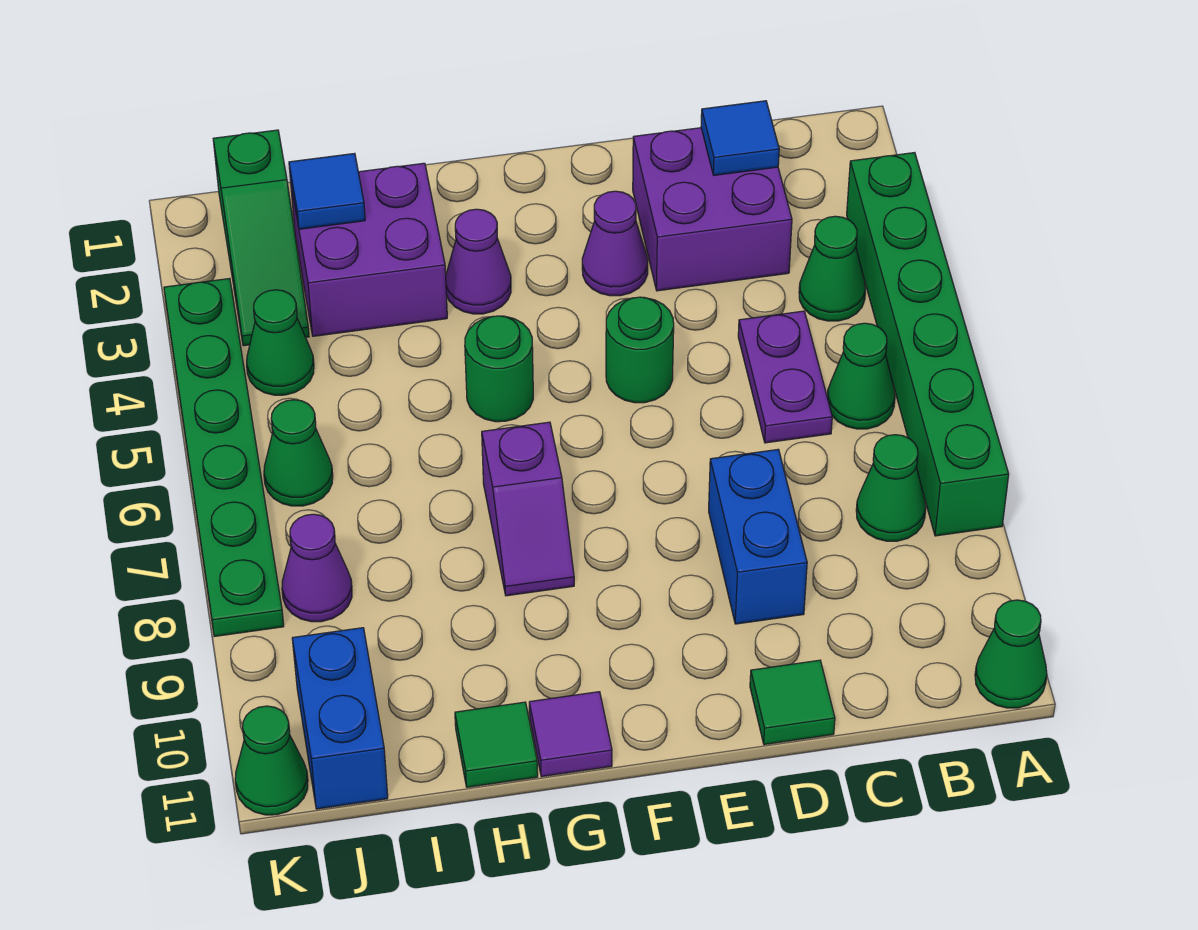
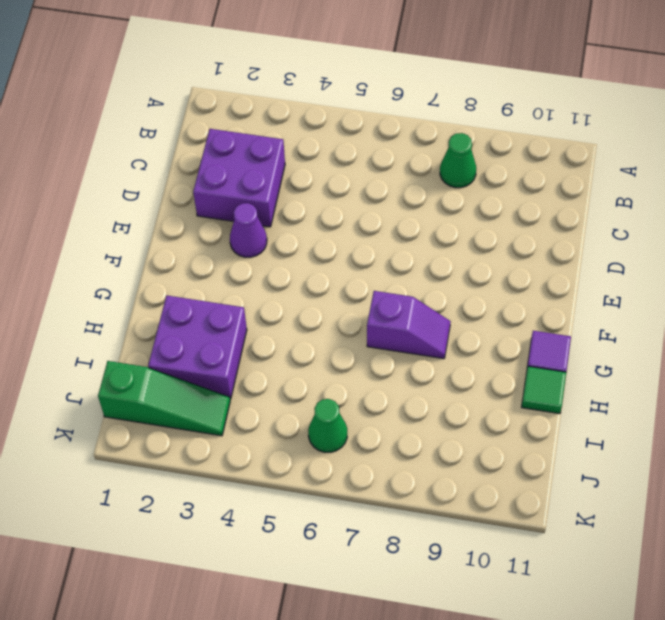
none -> green 1x6 brick [847,153,1009,536]
none -> green 1x1 cone [975,600,1047,708]
none -> green 1x1 cone [799,216,865,321]

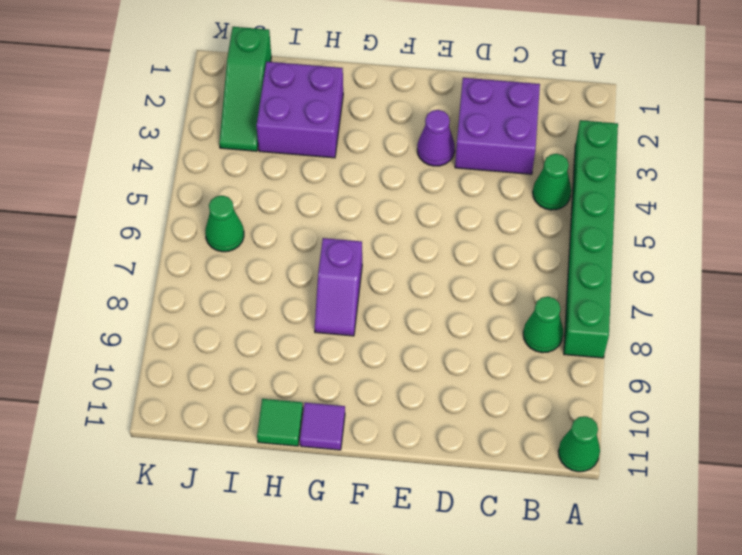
none -> green 1x1 cone [827,323,895,429]
none -> purple 1x2 plate [738,311,832,443]
none -> blue 1x2 brick [709,449,807,624]

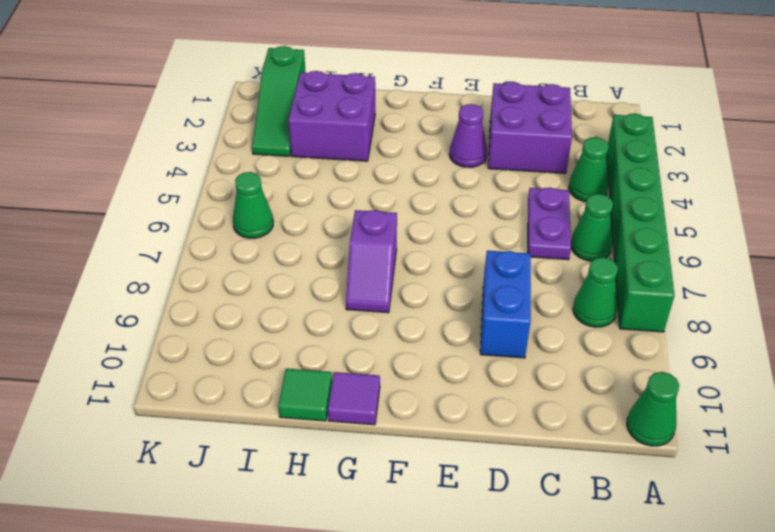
none -> green 1x1 tile [750,660,835,745]
none -> green 1x1 round brick [606,297,674,403]
none -> purple 1x1 cone [446,209,511,314]

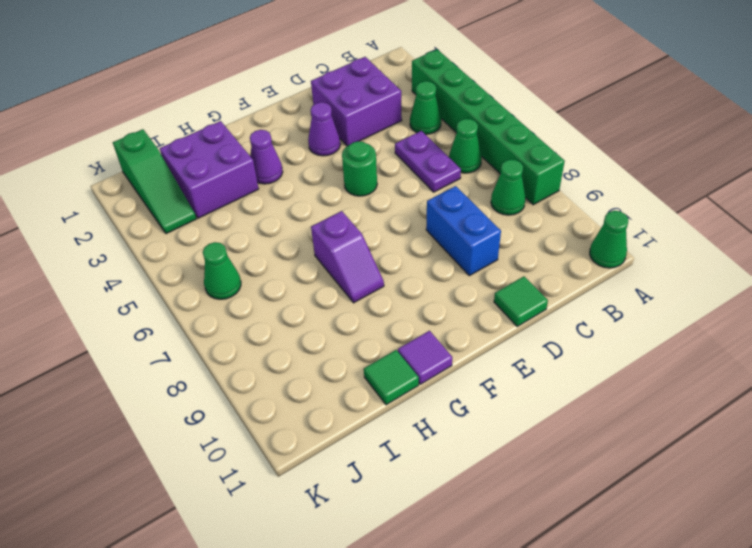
none -> green 1x1 round brick [465,316,533,422]
none -> green 1x1 cone [247,290,314,395]
none -> purple 1x1 cone [282,514,352,622]

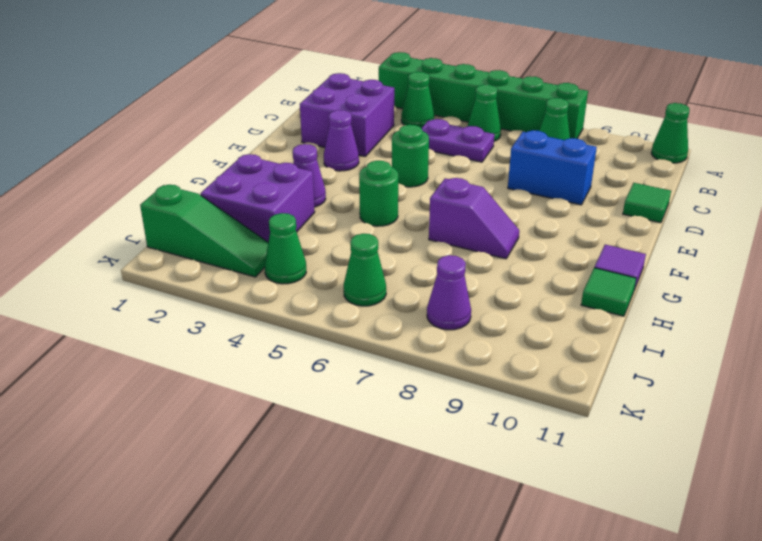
none -> blue 1x2 brick [292,628,388,809]
none -> green 1x6 plate [164,278,284,637]
none -> green 1x1 cone [235,706,308,815]

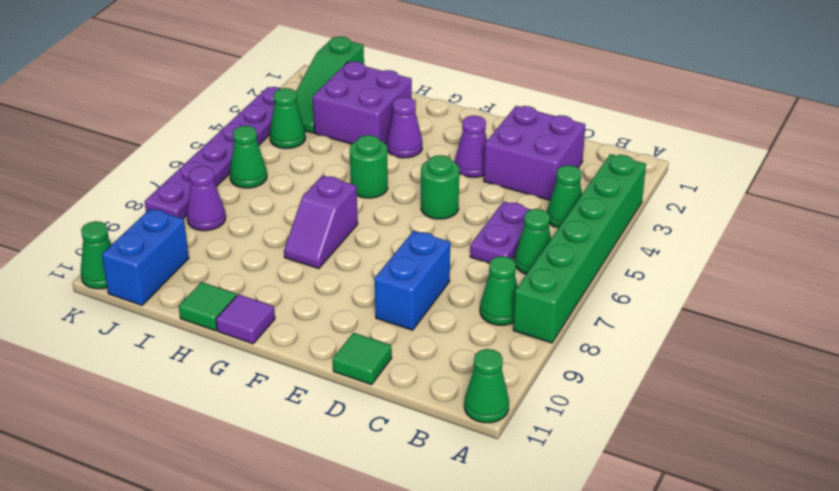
purple 1x6 plate [145,87,281,219] -> green 1x6 plate [164,278,284,637]
none -> blue 1x1 tile [701,101,779,175]
none -> blue 1x1 tile [289,153,365,229]

